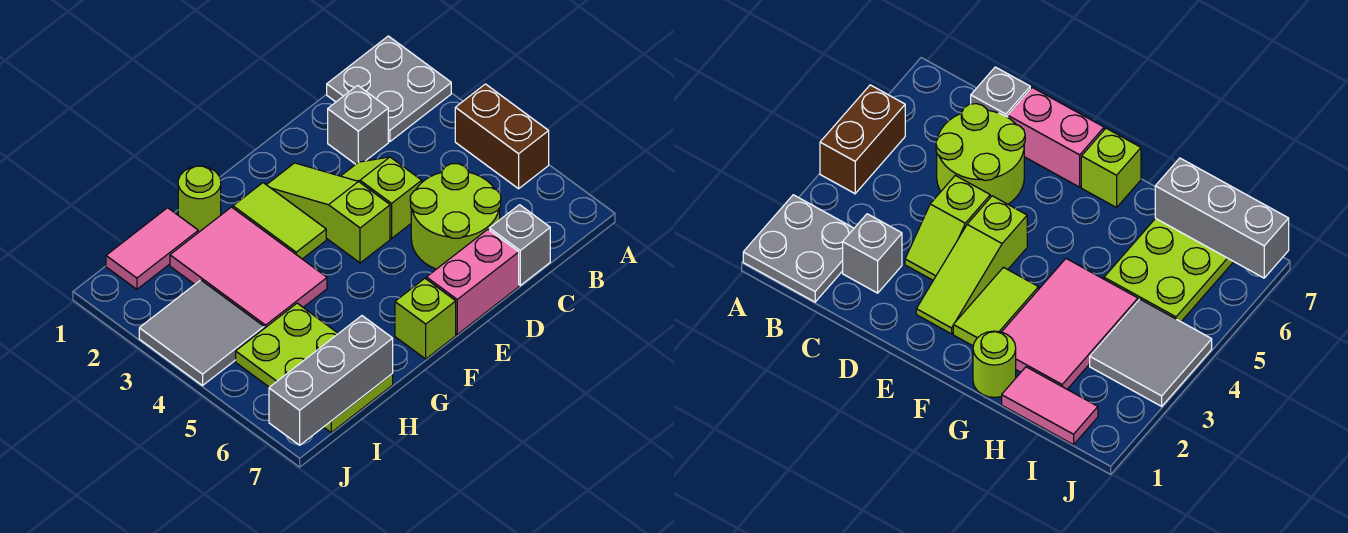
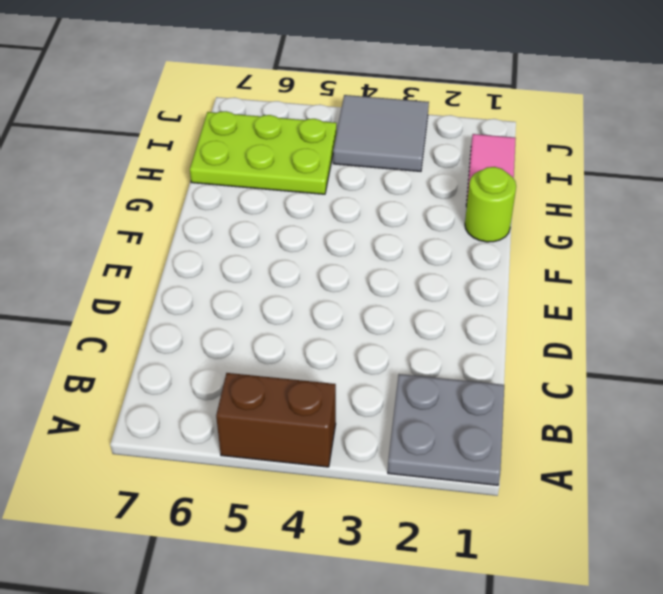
none -> grey 1x1 brick [328,85,388,164]
none -> lime 2x2 round brick [410,164,501,269]
none -> grey 1x1 brick [490,205,550,285]

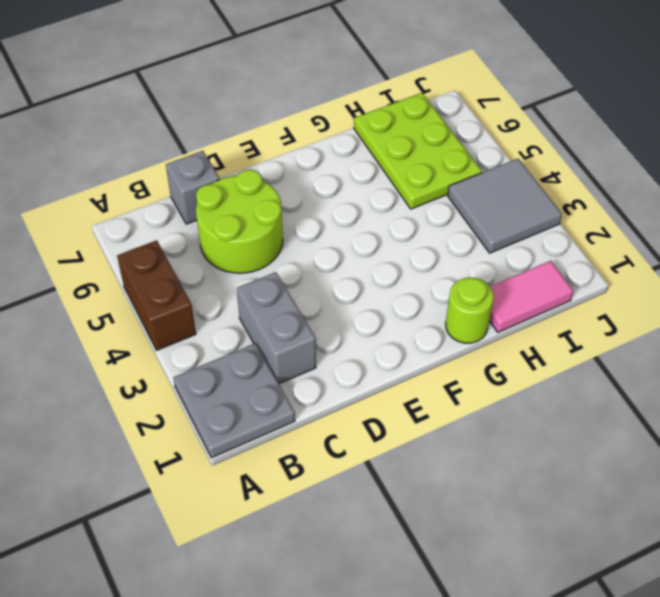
grey 1x2 brick [237,272,316,384] -> grey 1x1 brick [328,85,388,164]
none -> lime 1x2 slope [341,157,422,238]
none -> pink 1x2 brick [426,229,519,334]
none -> lime 1x3 slope [267,163,390,263]

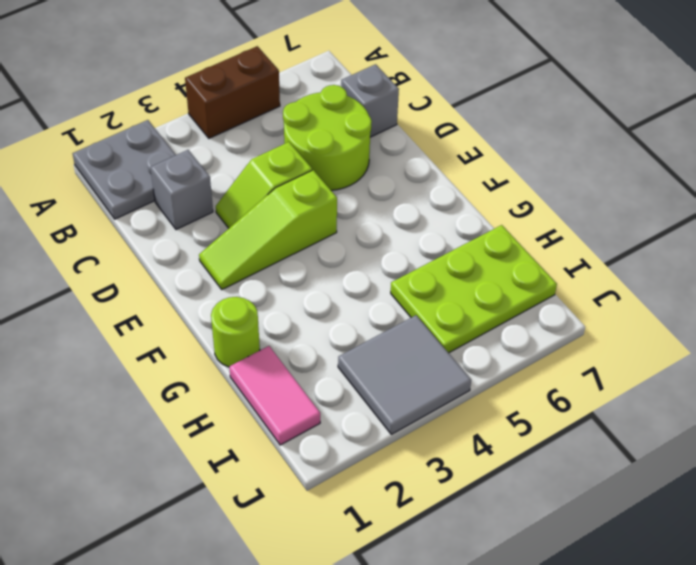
none -> pink 1x2 brick [426,229,519,334]
none -> lime 1x2 tile [233,183,326,259]
none -> lime 1x1 brick [395,279,456,359]

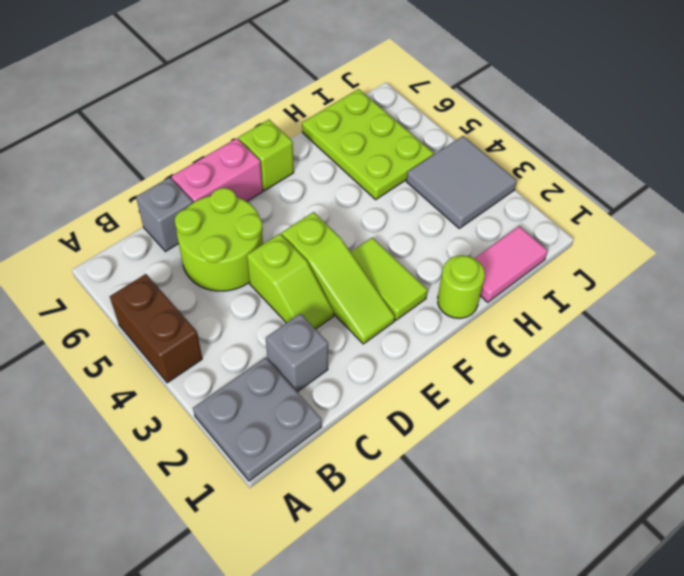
none -> pink 2x3 tile [170,207,327,328]
none -> grey 1x3 brick [269,316,393,445]

